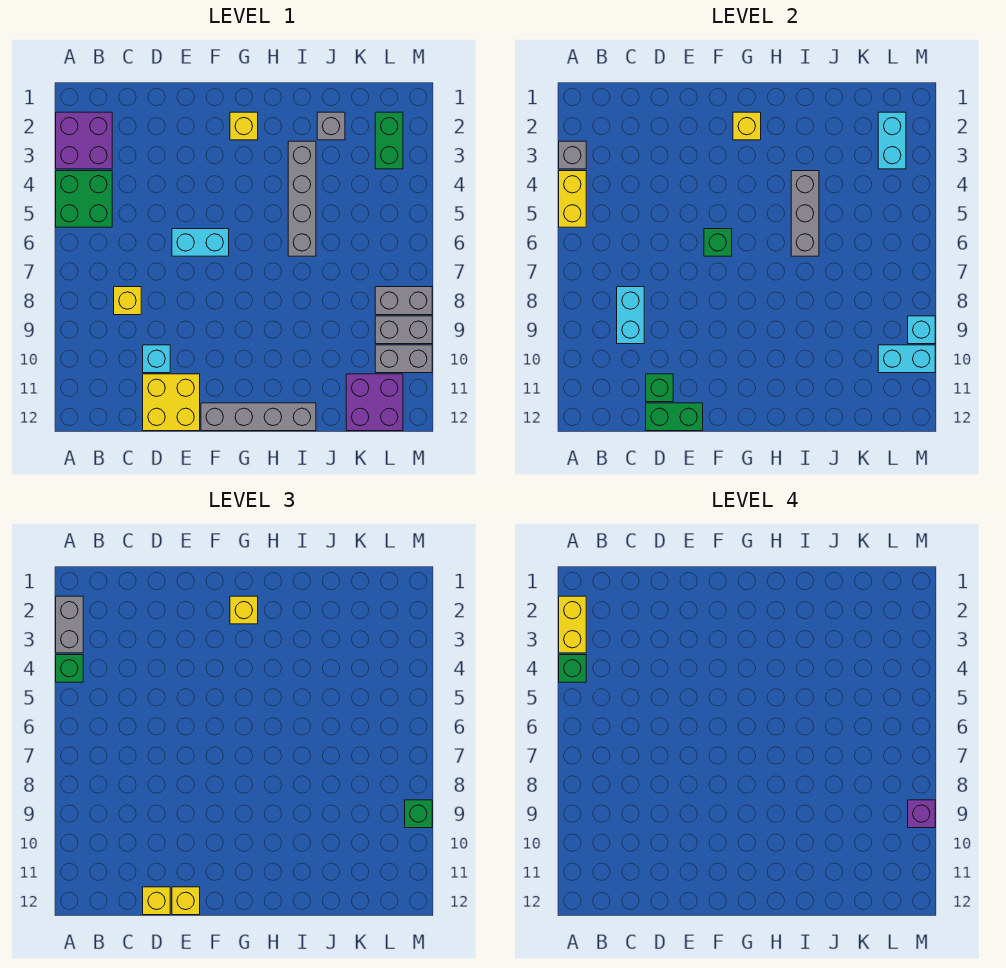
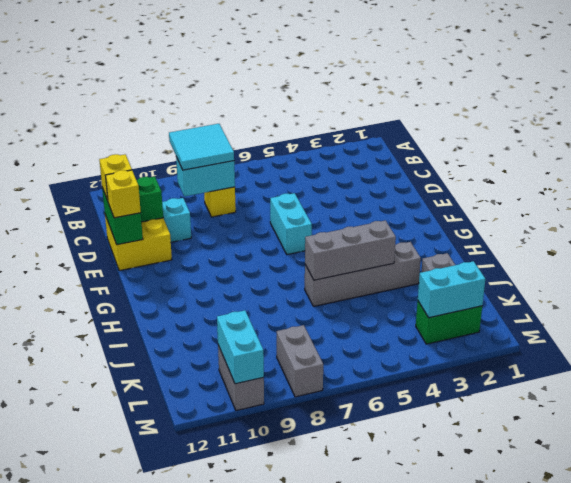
cyan 2x2 tile [169,124,234,170] -> none
none -> purple 2x2 brick [56,112,112,169]
none -> green 2x2 brick [56,171,112,227]
none -> grey 1x4 brick [201,403,316,431]
none -> yellow 1x1 brick [230,112,258,140]

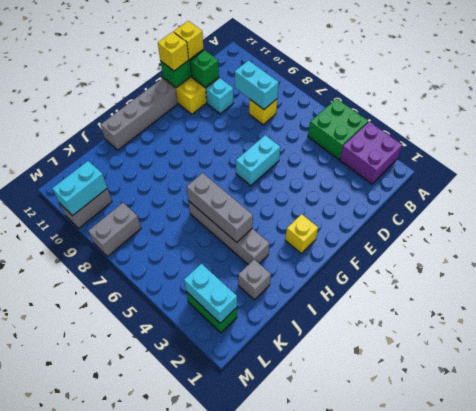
none -> purple 2x2 brick [346,374,403,431]
none -> grey 1x2 brick [375,316,432,344]
none -> grey 1x1 brick [559,141,586,169]
none -> yellow 1x2 brick [559,171,586,227]

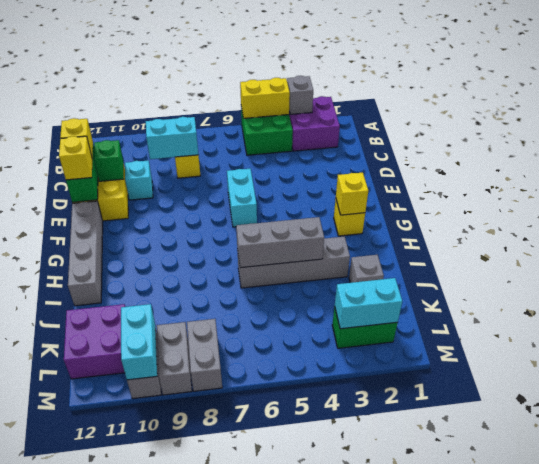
none -> green 1x1 brick [704,229,732,256]
none -> cyan 1x1 brick [908,316,935,344]
none -> grey 1x2 brick [56,596,83,653]
none -> green 1x1 brick [56,655,83,682]

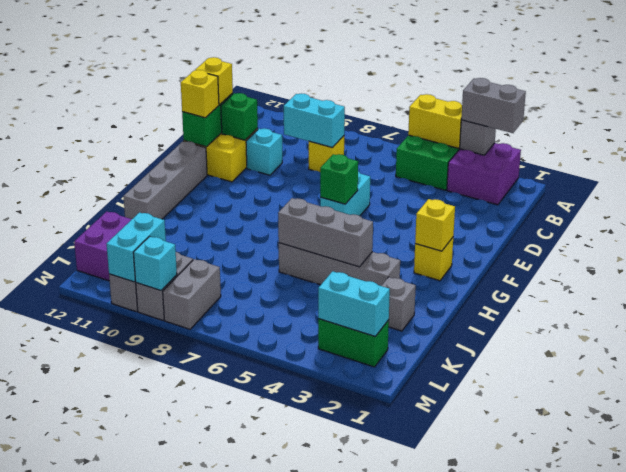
none -> green 1x1 brick [56,655,83,682]
none -> yellow 1x1 brick [230,596,258,624]
none -> green 1x1 brick [405,800,432,828]
none -> yellow 1x2 brick [559,596,586,653]

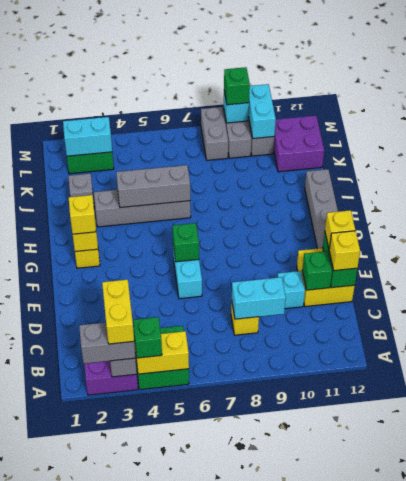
yellow 1x2 brick [102,280,134,344] -> yellow 1x2 brick turned to [559,596,586,653]
none -> green 1x1 brick [559,655,586,682]
none -> purple 1x1 brick [908,800,935,828]

